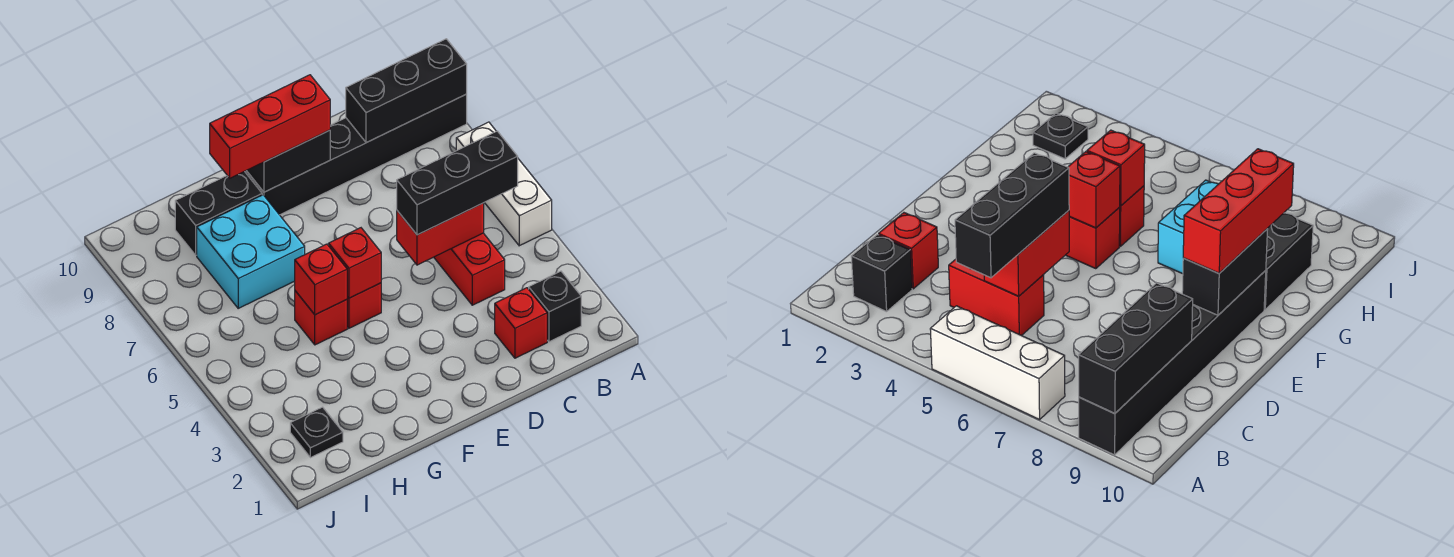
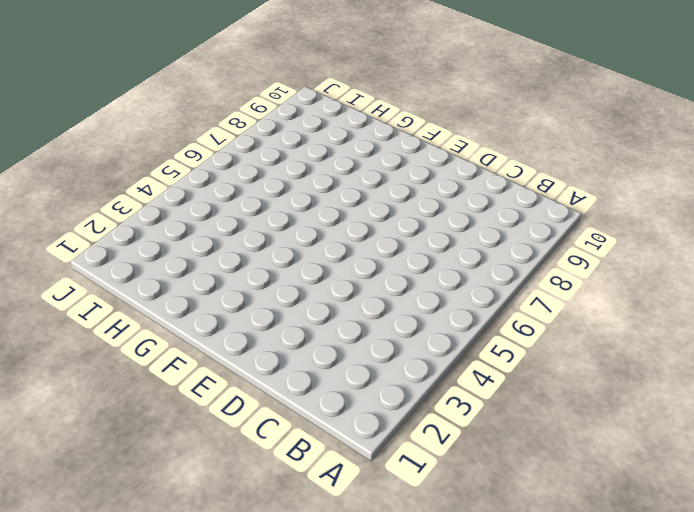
none -> white 1x3 brick [456,122,552,246]
none -> black 1x6 brick [245,94,467,215]
none -> black 1x1 brick [529,271,581,342]

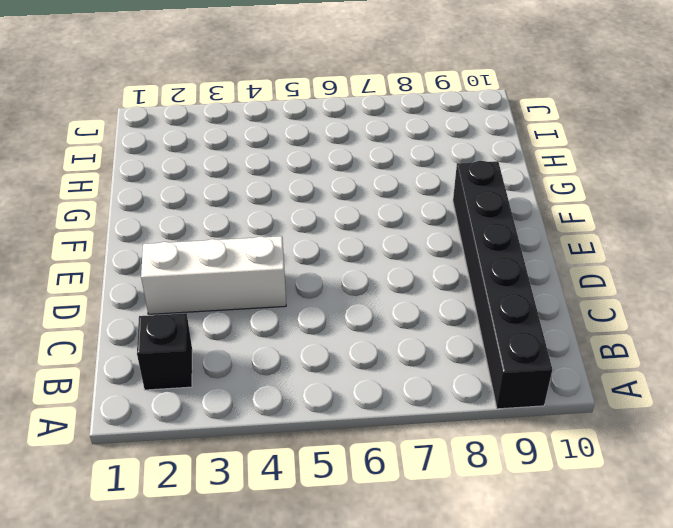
white 1x3 brick [141,236,286,314] -> white 1x3 brick moved to [456,122,552,246]
none -> red 1x1 brick [495,288,547,358]
none -> red 1x2 brick [434,233,505,305]
none -> red 1x1 brick [347,283,381,328]

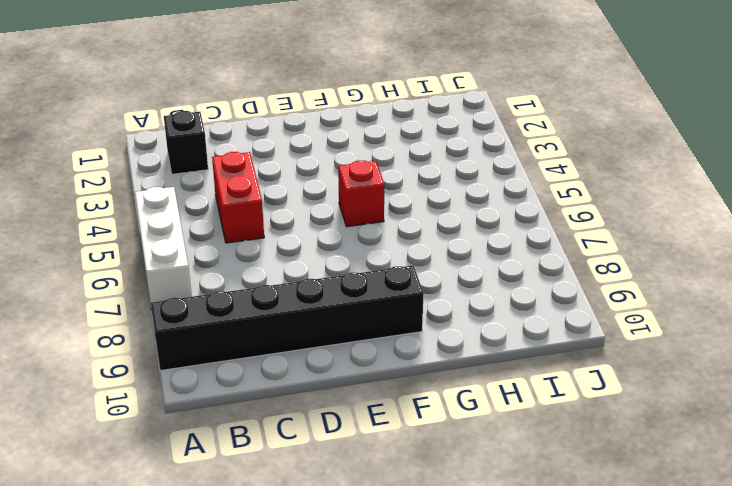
none -> red 1x1 brick [495,288,547,358]
none -> red 1x1 brick [295,291,347,345]
none -> cyan 2x2 brick [197,195,305,308]

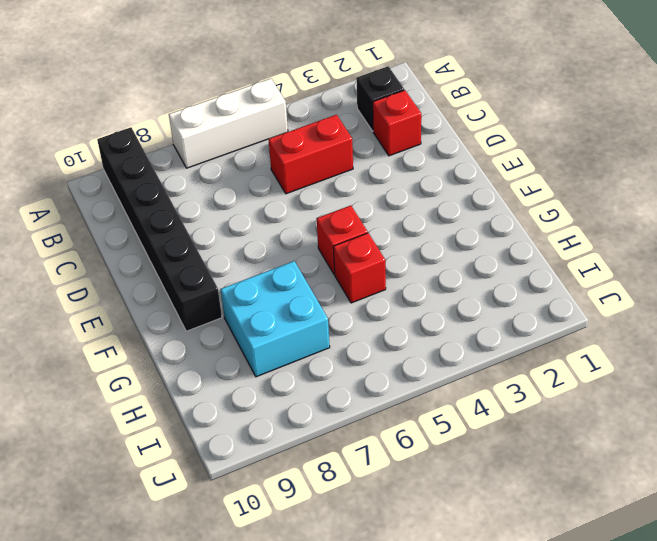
none -> black 1x2 brick [175,171,262,255]
none -> black 1x1 plate [290,407,343,458]
none -> black 1x3 brick [346,39,467,143]

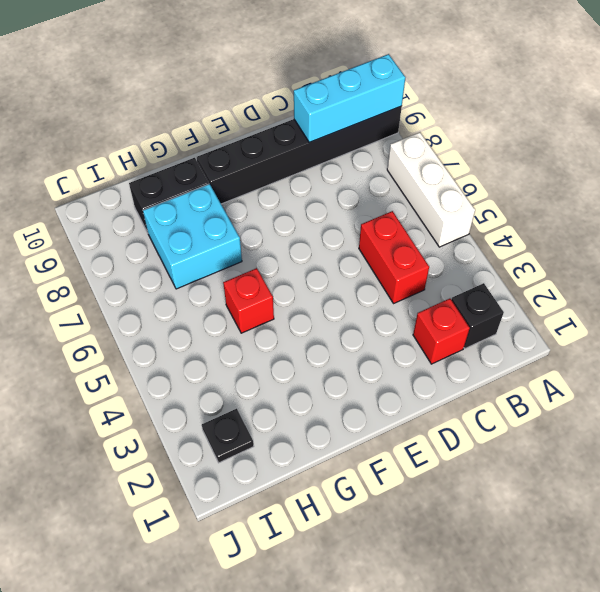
cyan 1x3 brick [294,54,405,142] -> black 1x3 brick [346,39,467,143]
none -> red 1x1 brick [347,283,381,328]
none -> red 1x2 brick [397,203,484,265]
none -> black 1x2 brick [247,130,330,192]

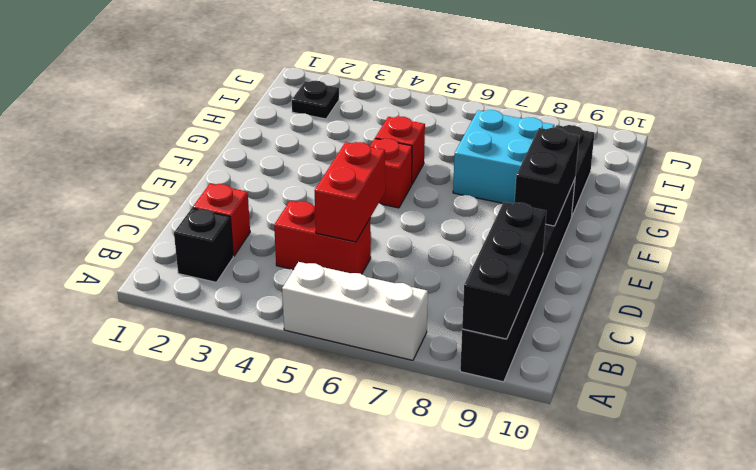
none -> red 1x1 brick [329,228,381,298]
none -> red 1x1 brick [295,244,347,315]
none -> black 1x3 brick [397,131,518,235]

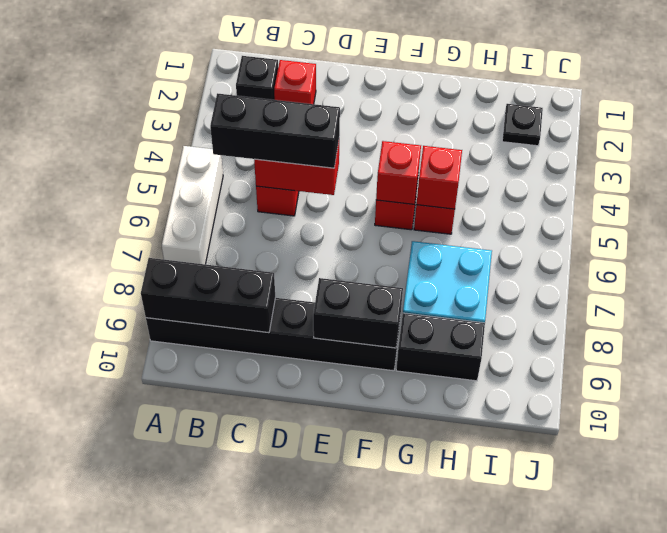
none -> red 1x3 brick [210,75,330,178]

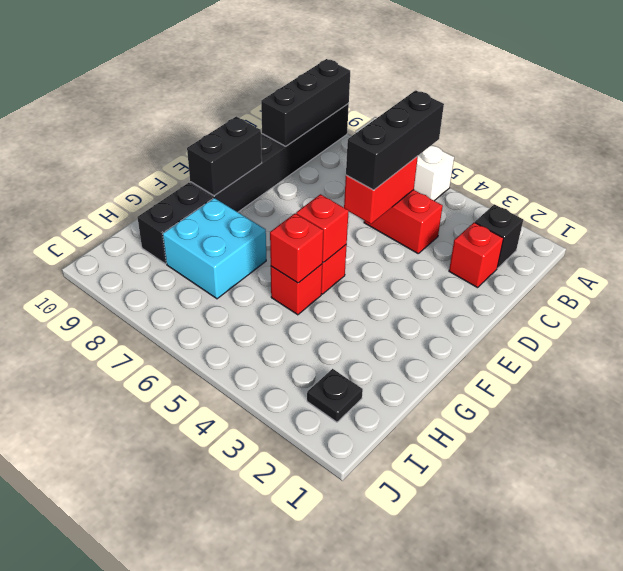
none -> red 1x3 brick [210,75,330,178]

